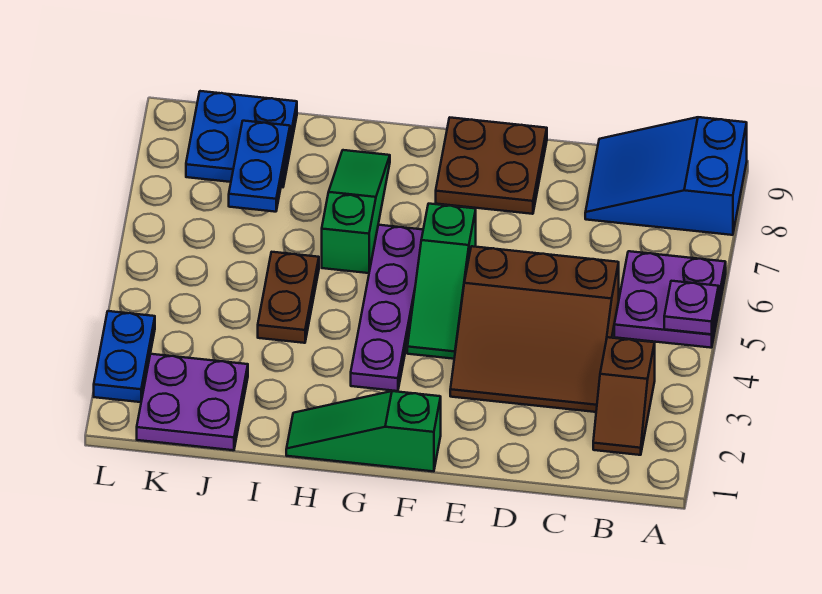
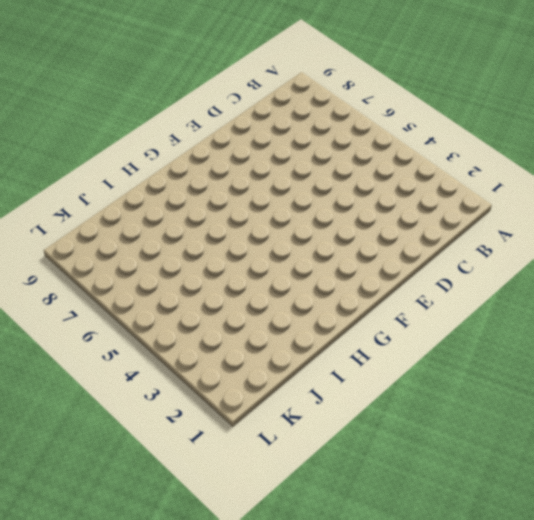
none -> purple 2x2 plate [614,251,726,348]
none -> blue 2x3 slope [585,117,747,235]
none -> brown 1x2 slope [593,337,655,455]

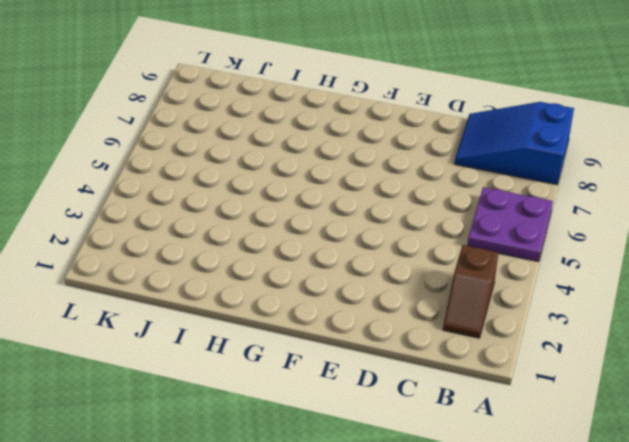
none -> brown 3x3 slope [450,246,619,412]
none -> brown 2x2 plate [436,118,547,214]
none -> green 1x3 slope [286,391,441,471]

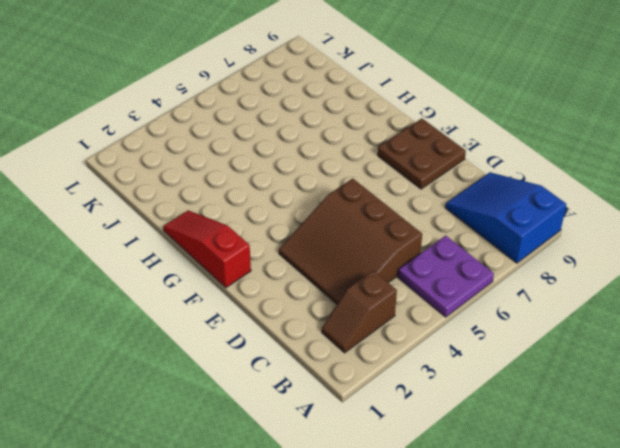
red 1x3 slope [163,210,251,288] -> green 1x3 slope [286,391,441,471]
none -> green 1x3 slope [407,204,476,359]
none -> purple 1x4 plate [351,225,423,391]
none -> green 1x3 slope [322,150,390,273]

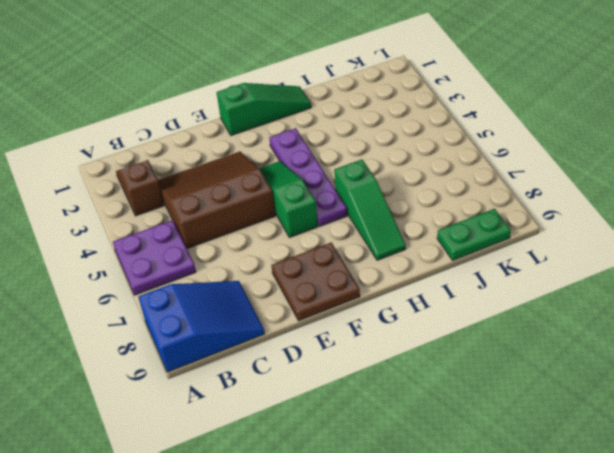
green 1x2 plate [437,209,511,260] -> blue 2x2 plate [186,91,297,187]
none -> brown 1x2 plate [258,252,319,343]
none -> purple 2x2 plate [137,354,248,450]
none -> blue 1x2 plate [94,311,155,402]

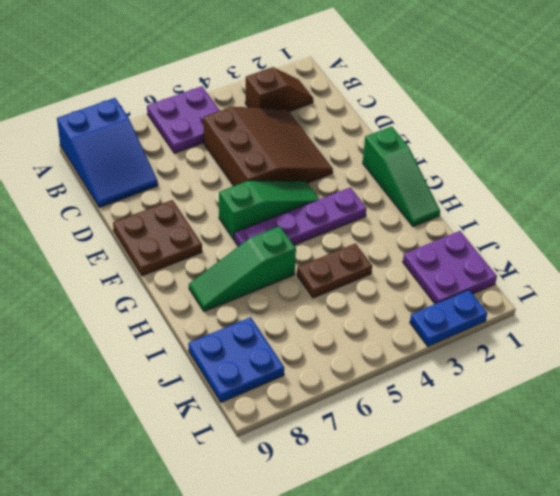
none -> purple 1x1 plate [664,281,719,334]
none -> blue 1x2 plate [229,121,290,212]

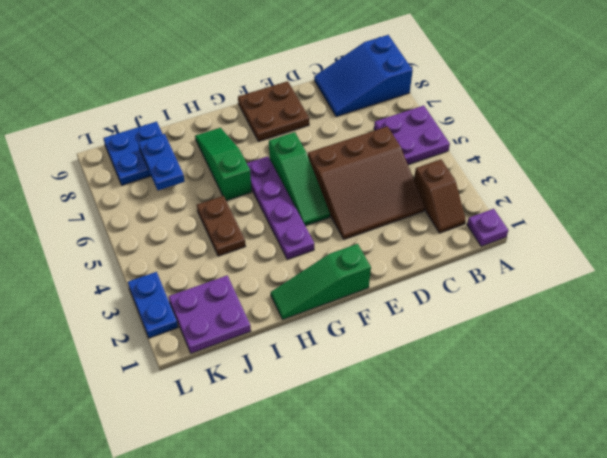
purple 1x1 plate [467,209,508,246] -> purple 1x1 plate moved to [664,281,719,334]

